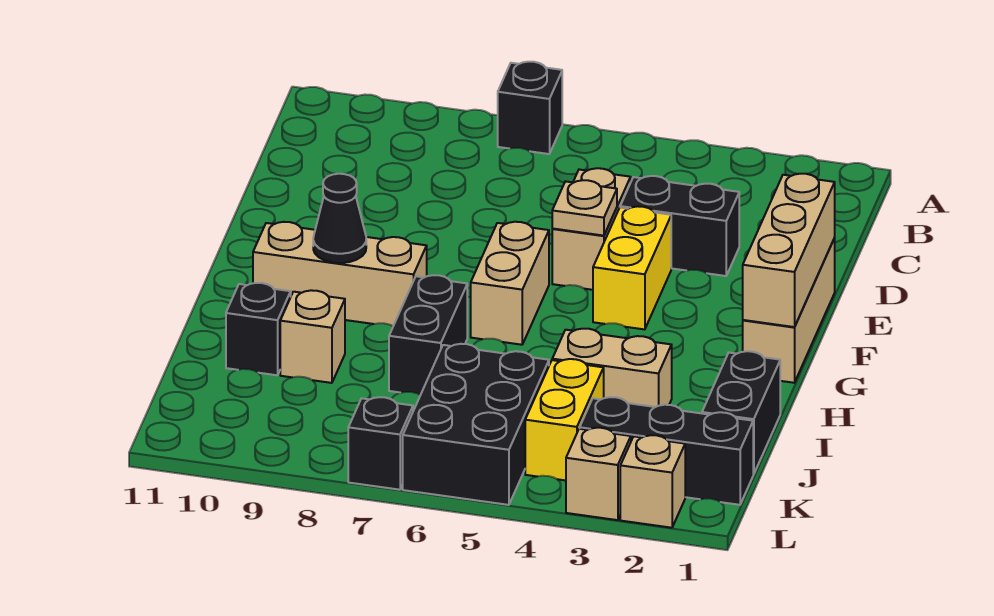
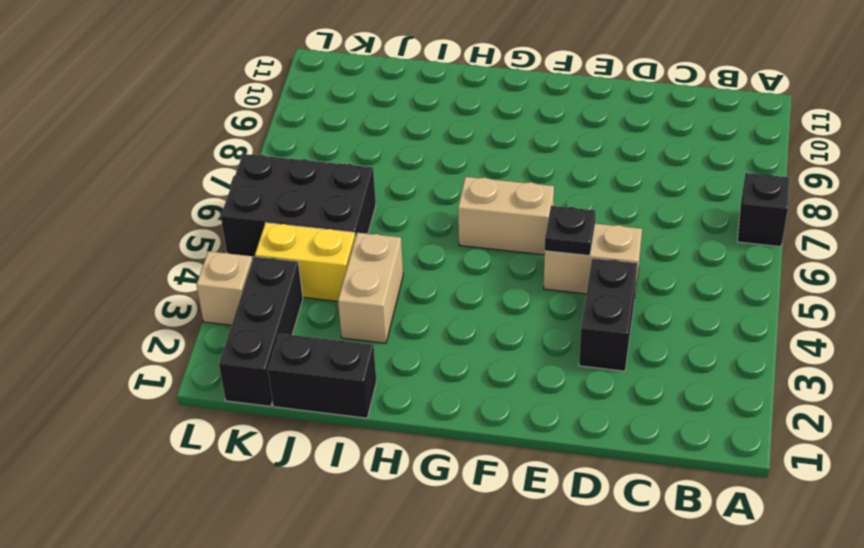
black 1x1 plate [545,206,596,256] -> tan 1x1 plate [552,180,617,236]
none -> tan 1x3 brick [743,238,835,383]
none -> yellow 1x2 brick [593,206,671,329]
none -> tan 1x3 brick [253,222,427,326]

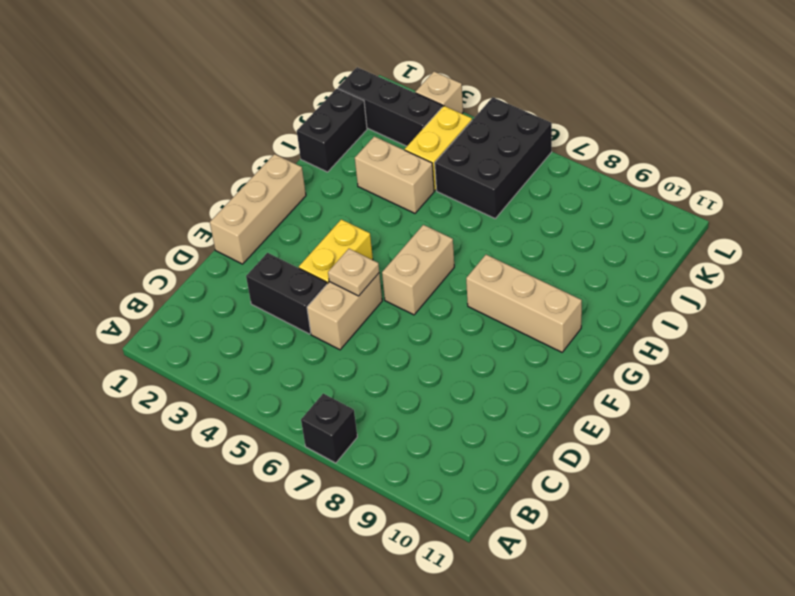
none -> black 1x2 brick [389,275,467,395]
none -> tan 1x1 brick [280,290,345,383]
none -> black 1x1 brick [226,283,291,375]

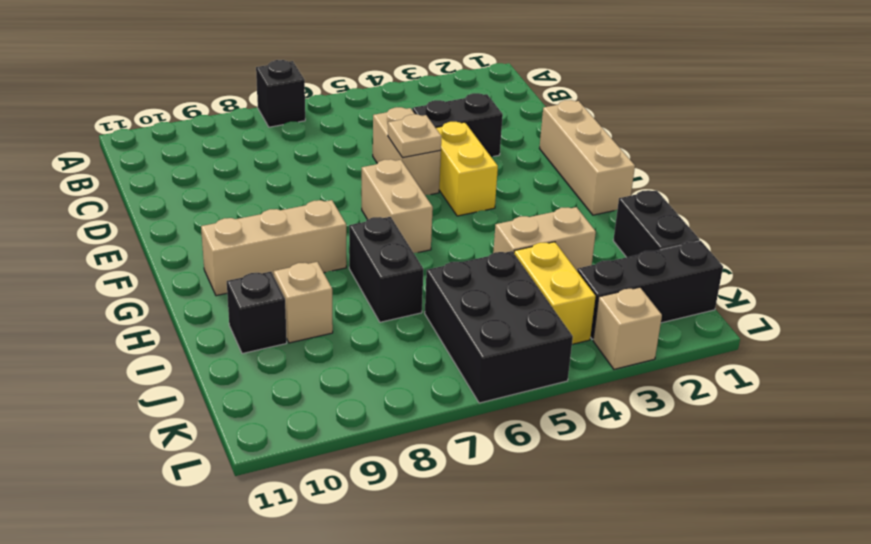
none -> tan 1x1 brick [620,435,685,528]
none -> black 1x1 brick [348,397,413,490]
none -> tan 1x3 brick [743,174,835,327]

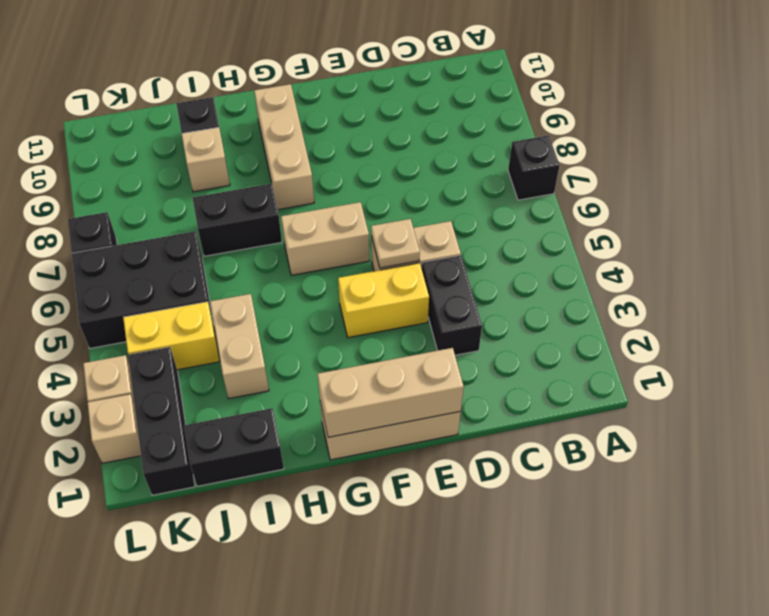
none -> black 1x1 cone [313,174,366,263]

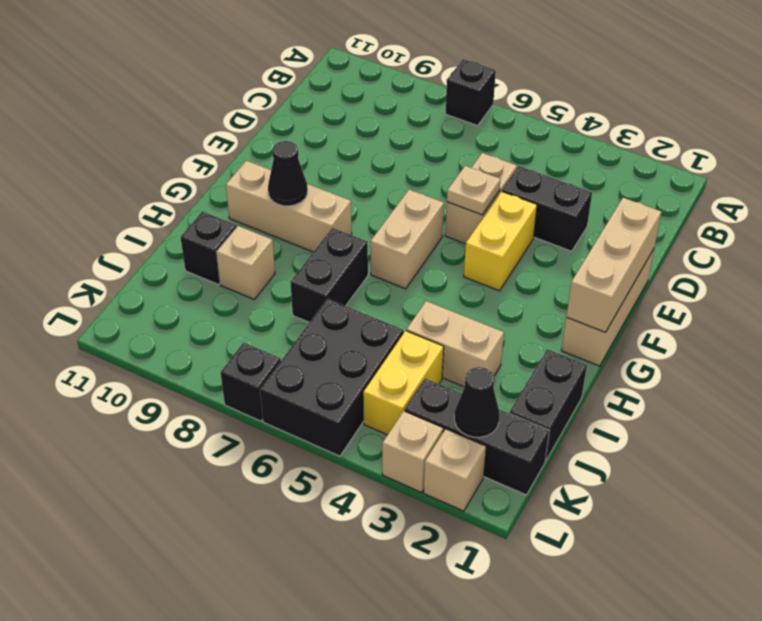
black 1x1 cone [454,367,500,437] -> none

